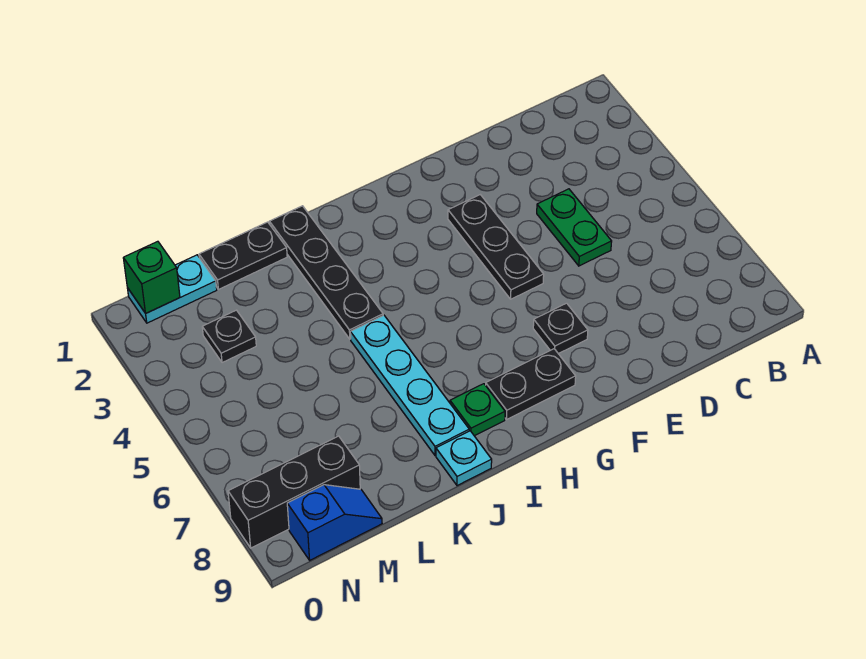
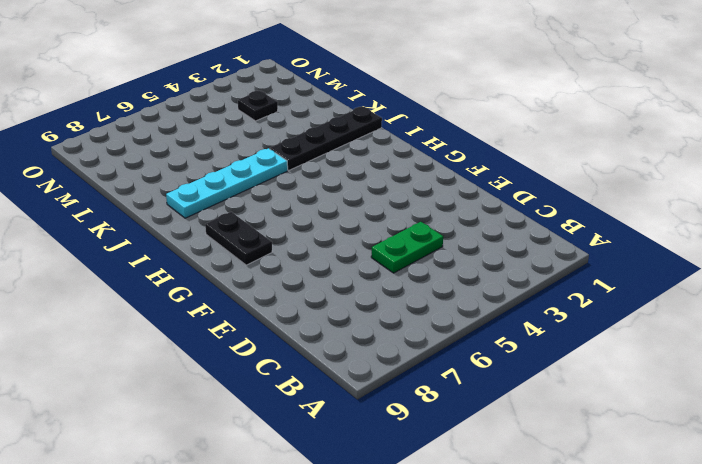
none -> black 1x3 plate [448,195,544,299]
none -> black 1x1 plate [533,303,588,354]
none -> green 1x1 plate [450,384,505,436]

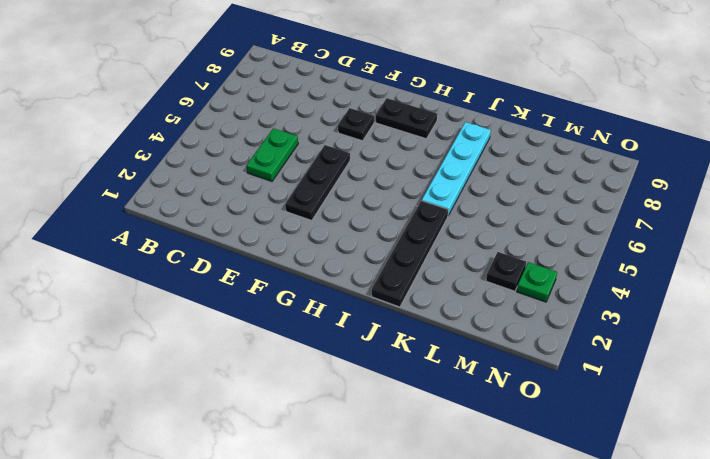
green 1x1 plate [517,262,557,302] -> green 1x1 plate moved to [450,384,505,436]
none -> cyan 1x1 plate [436,431,492,486]
none -> black 1x2 plate [199,222,287,289]
none -> cyan 1x2 plate [127,255,217,323]

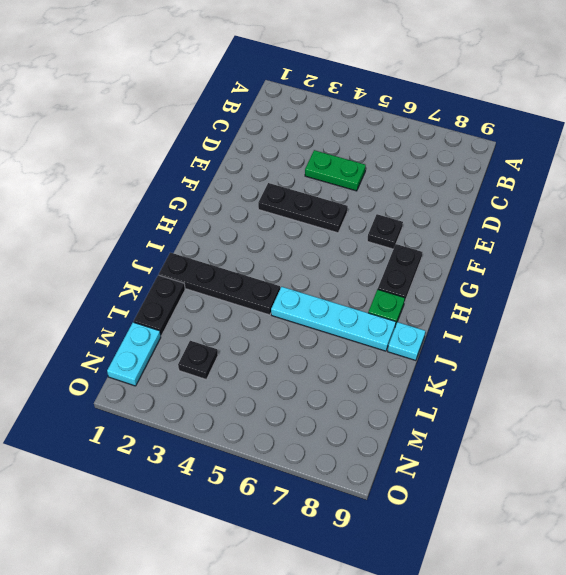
none -> black 1x3 brick [228,436,360,548]
none -> blue 1x2 slope [287,485,382,560]
none -> green 1x1 brick [123,241,180,313]

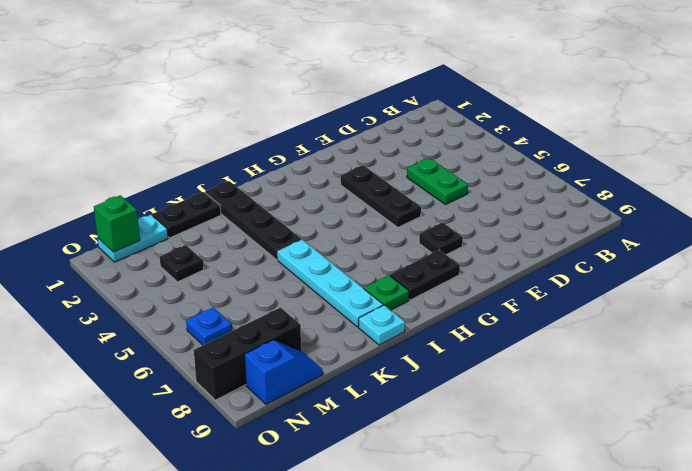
blue 1x1 plate [186,307,232,345] -> none

